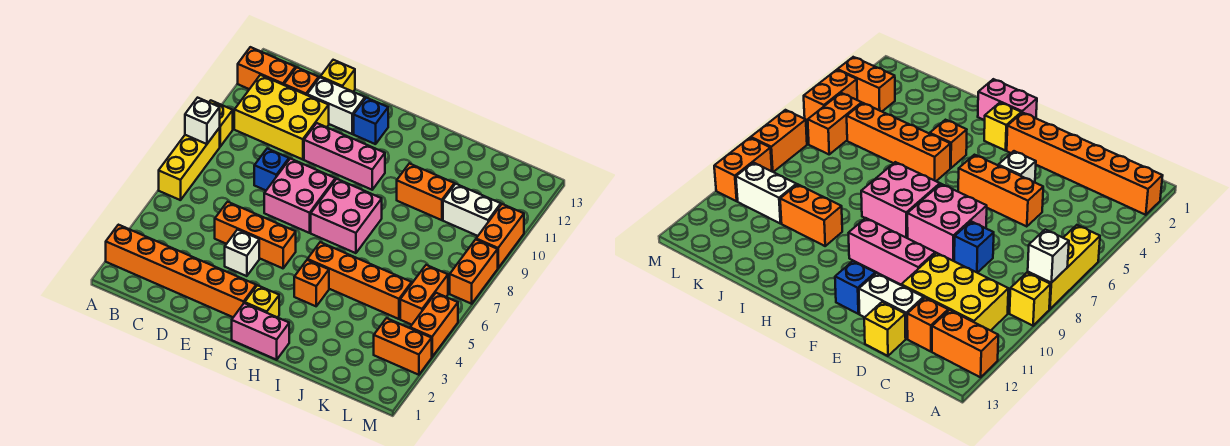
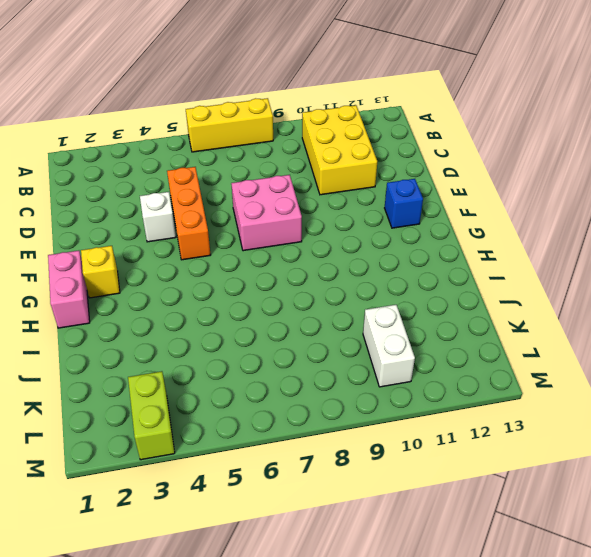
lime 1x2 brick [128,371,175,460] -> orange 1x2 brick [374,318,432,375]
none -> orange 1x6 brick [106,225,256,317]
none -> yellow 1x1 brick [209,101,233,147]
none -> orange 1x2 brick [238,47,296,89]

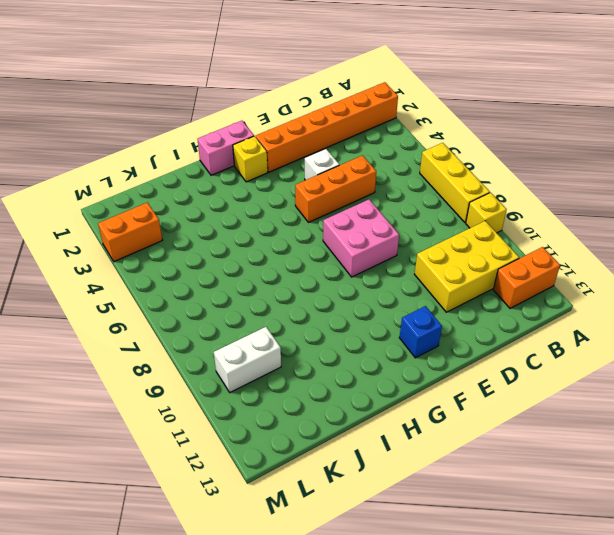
none -> orange 1x1 brick [284,67,319,95]
none -> blue 1x1 brick [254,149,289,190]
none -> white 1x2 brick [307,78,365,134]

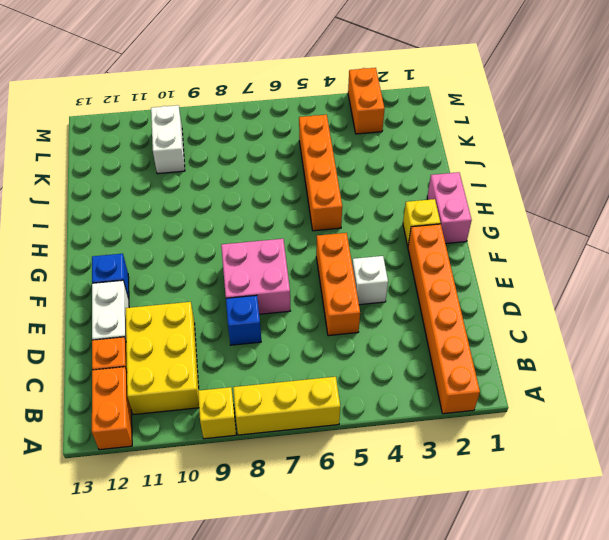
none -> yellow 1x1 brick [320,60,355,92]
none -> pink 1x3 brick [304,123,385,190]
none -> pink 2x2 brick [311,179,382,253]

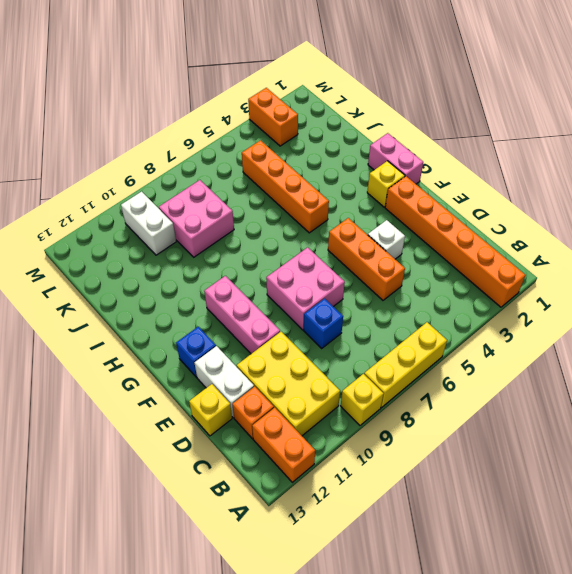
pink 2x2 brick [159,180,234,257] -> pink 2x2 brick moved to [311,179,382,253]
none -> orange 1x1 brick [294,260,329,306]
none -> orange 1x2 brick [397,163,454,220]
none -> orange 1x2 brick [400,265,448,325]

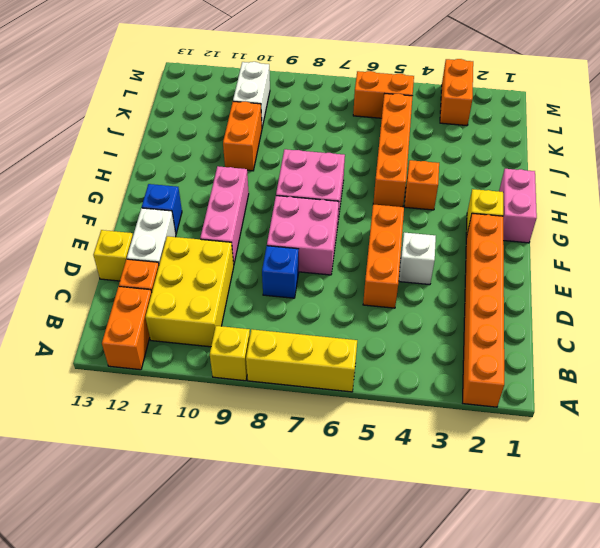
none -> orange 1x2 brick [410,293,458,357]
none -> orange 1x2 brick [450,239,498,304]
none -> orange 1x2 brick [476,204,524,268]

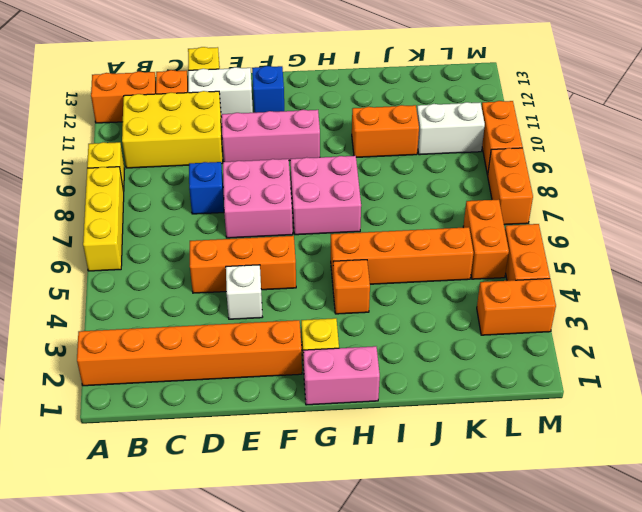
none -> white 1x1 brick [185,98,220,144]

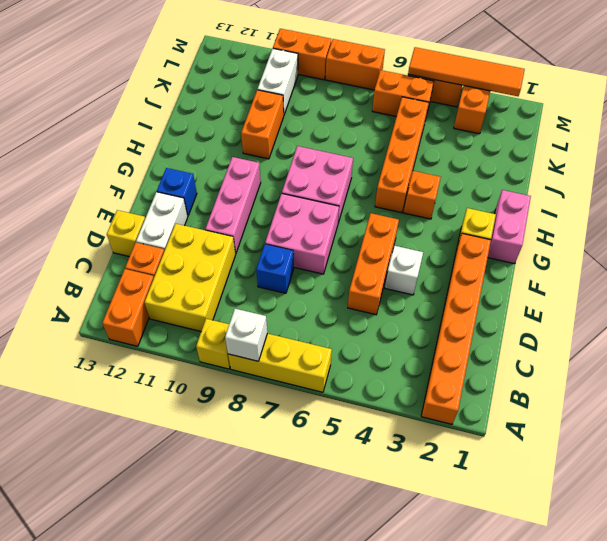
orange 1x4 tile [408,47,525,96] -> none

